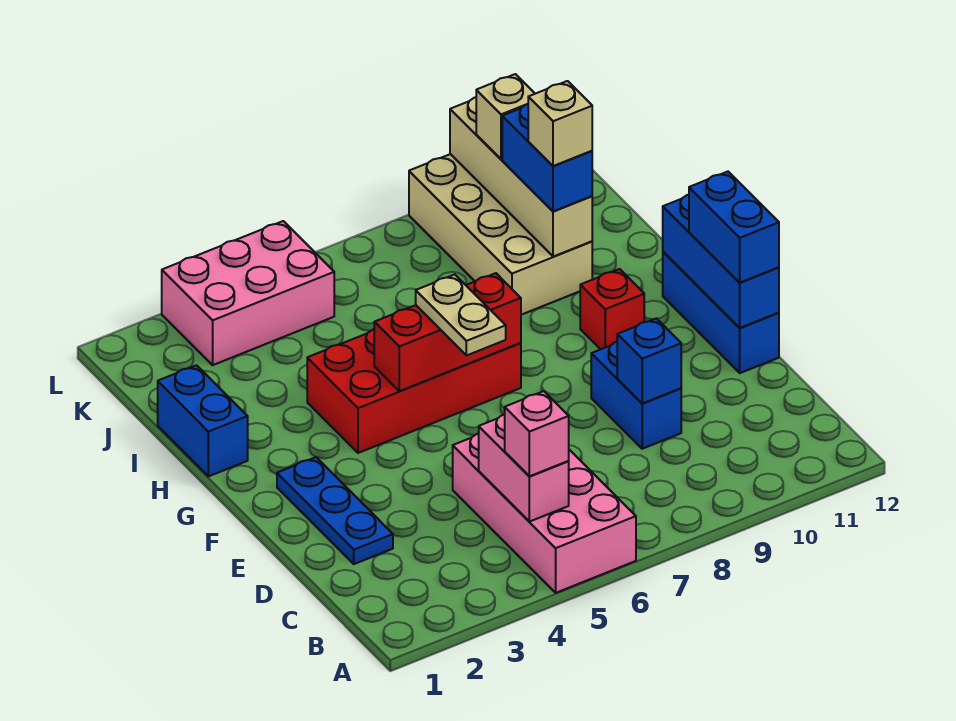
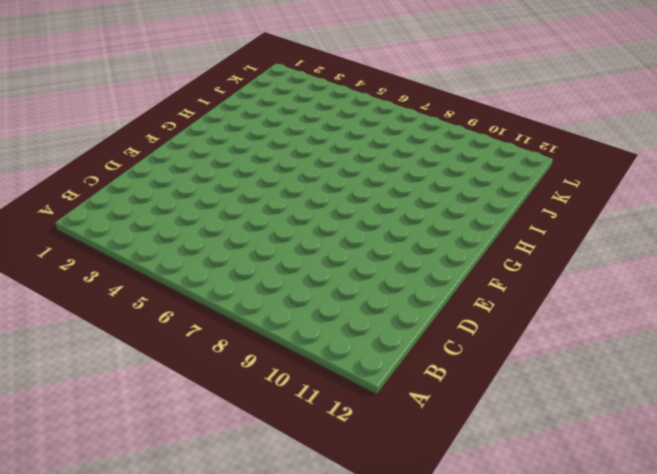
none -> pink 2x4 brick [453,434,636,593]
none -> blue 1x3 plate [277,457,393,564]
none -> blue 1x2 brick [591,342,681,449]

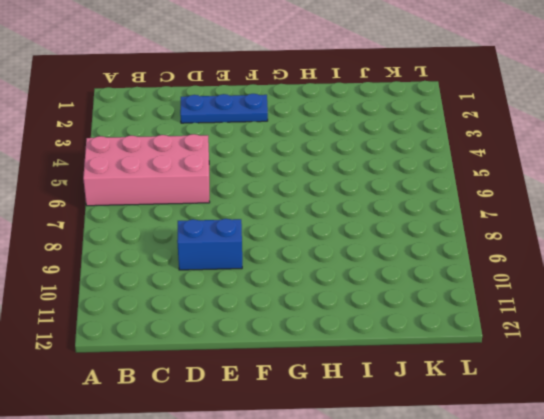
none -> blue 1x3 brick [663,252,779,373]
none -> red 2x4 brick [307,329,521,453]
none -> red 1x1 brick [580,269,644,349]

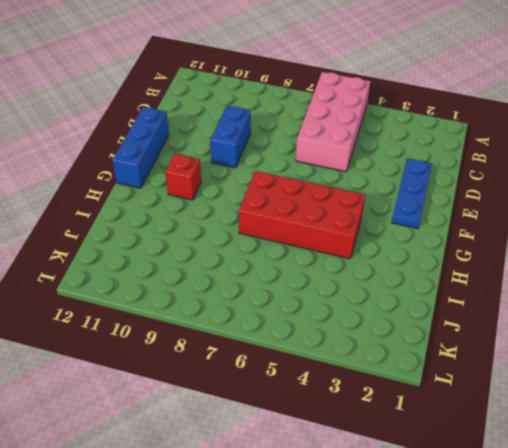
none -> blue 1x2 brick [158,365,248,476]
none -> tan 2x4 brick [409,154,592,315]
none -> pink 2x3 brick [162,221,334,365]

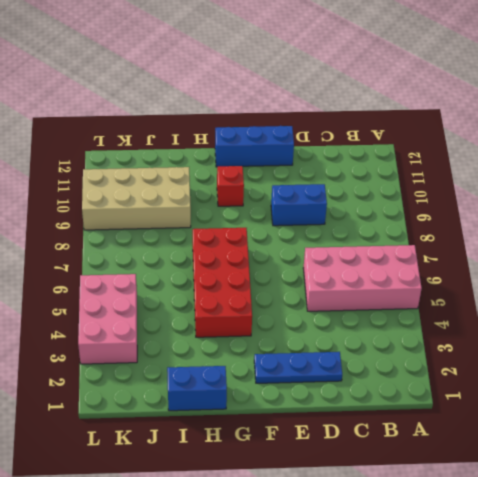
none -> pink 1x2 brick [479,414,569,522]
none -> blue 1x1 brick [617,318,681,403]
none -> blue 1x3 brick [663,195,779,328]

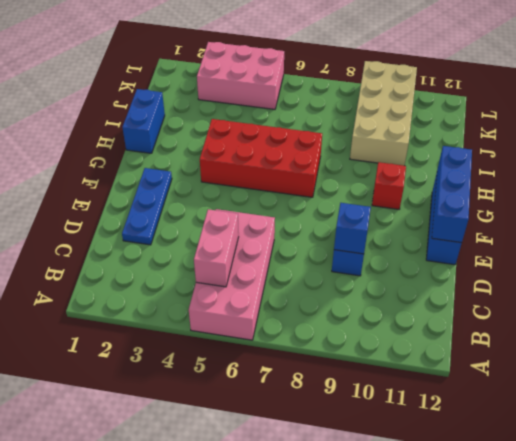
none -> red 1x3 brick [374,273,521,391]
none -> tan 1x4 brick [450,97,592,257]
none -> pink 1x1 brick [505,391,569,476]

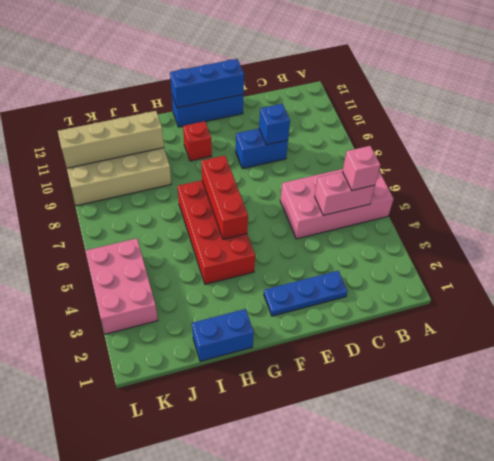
none -> blue 1x2 brick [689,172,779,283]
none -> tan 1x2 plate [416,275,506,356]
none -> blue 1x2 brick [502,104,592,211]

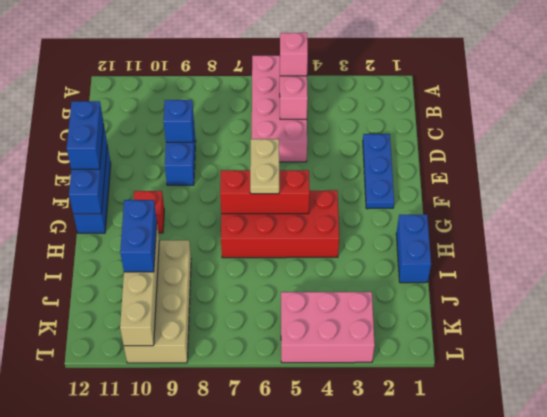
none -> tan 1x1 brick [476,74,535,159]
none -> tan 1x1 brick [528,81,592,166]

